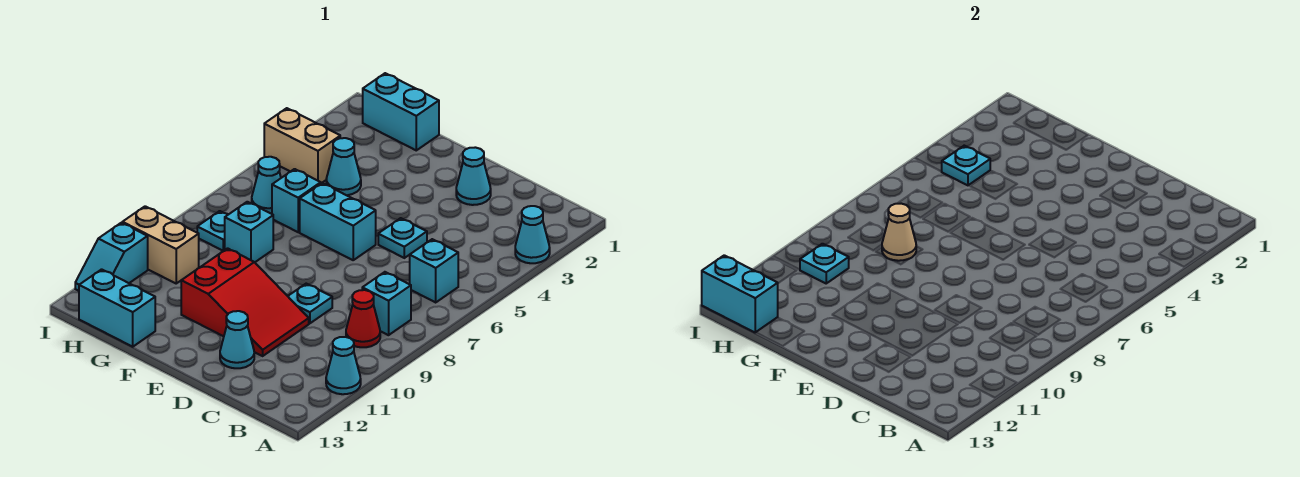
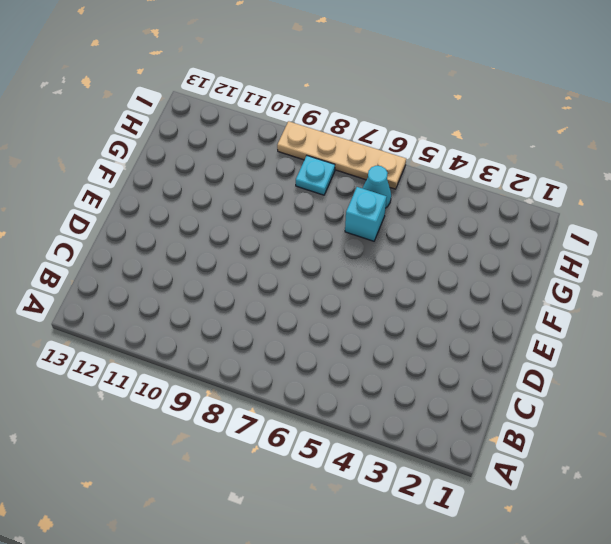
tan 1x4 plate [277,121,406,189] -> none
none -> cyan 1x1 cone [515,206,550,263]
none -> cyan 1x1 cone [326,337,361,394]
none -> cyan 1x1 brick [410,239,458,302]

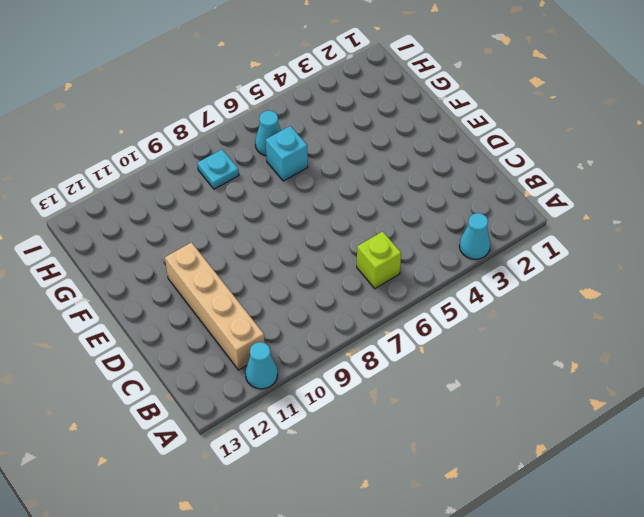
lime 1x1 brick [357,231,401,288] -> cyan 1x1 brick [410,239,458,302]
tan 1x4 brick [165,243,264,370] -> red 2x3 slope [181,248,309,356]
none -> cyan 1x1 brick [362,272,411,335]
none -> red 1x1 cone [346,290,380,347]
none -> cyan 1x1 cone [456,147,491,205]

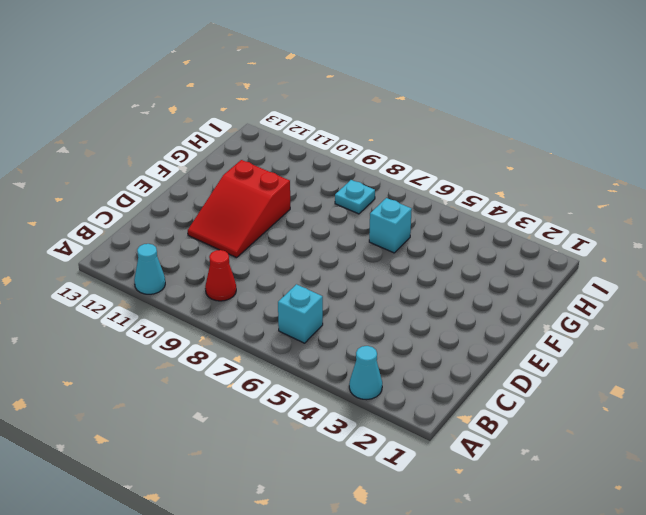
none -> cyan 1x1 brick [362,272,411,335]
none -> cyan 1x1 cone [456,147,491,205]
none -> cyan 1x1 plate [378,218,427,258]

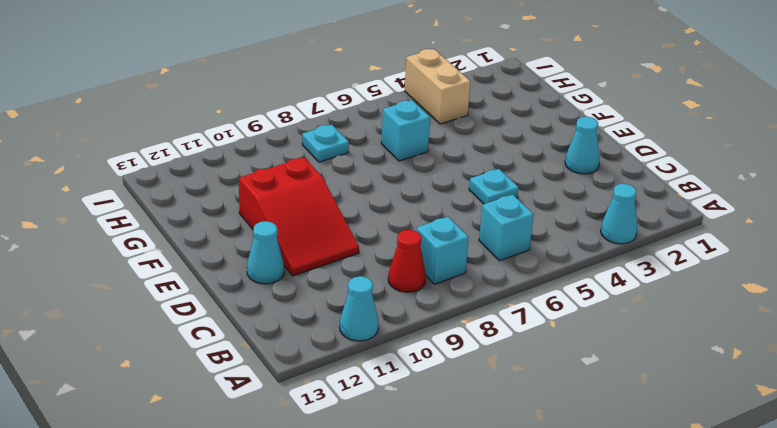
none -> cyan 1x1 plate [288,284,332,323]
none -> cyan 1x2 brick [300,183,376,260]
none -> cyan 1x2 brick [363,73,439,150]

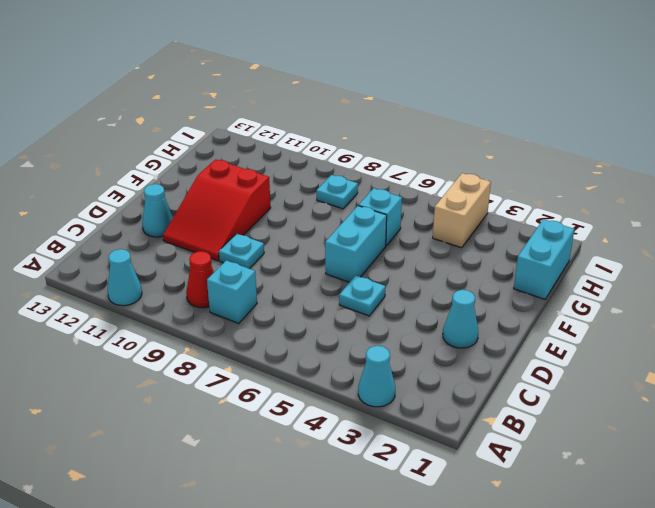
none -> cyan 1x1 brick [410,239,458,302]
none -> cyan 1x1 cone [326,138,361,195]
none -> cyan 1x1 brick [225,202,273,262]

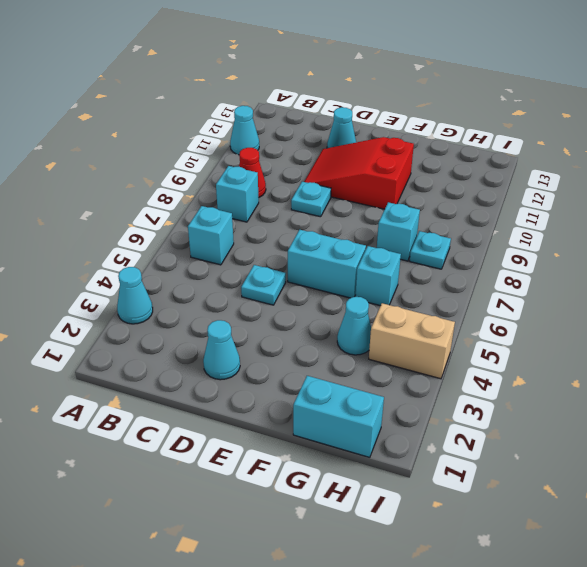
none -> cyan 1x2 brick [79,269,155,347]
none -> cyan 1x1 cone [252,157,281,214]
none -> tan 1x2 brick [122,206,199,283]

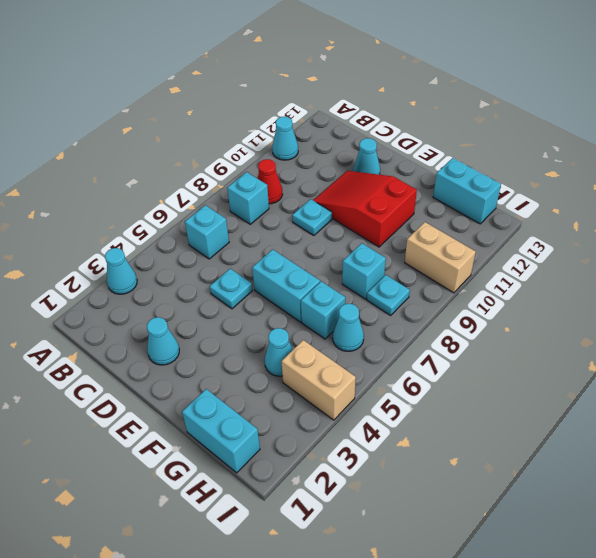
none -> cyan 1x2 slope [75,223,148,291]
none -> tan 1x1 cone [882,204,916,261]
none -> cyan 1x1 plate [941,146,990,185]

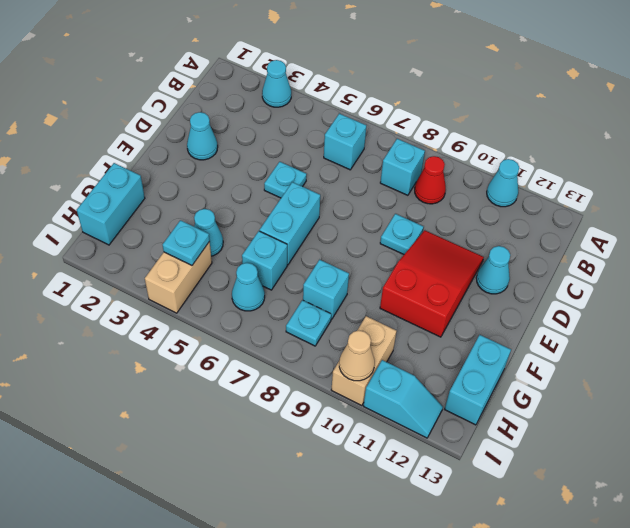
tan 1x1 cone [339,331,375,381] -> tan 1x1 cone moved to [882,204,916,261]
none -> cyan 1x1 plate [800,244,849,283]
none -> cyan 1x2 brick [702,255,778,333]

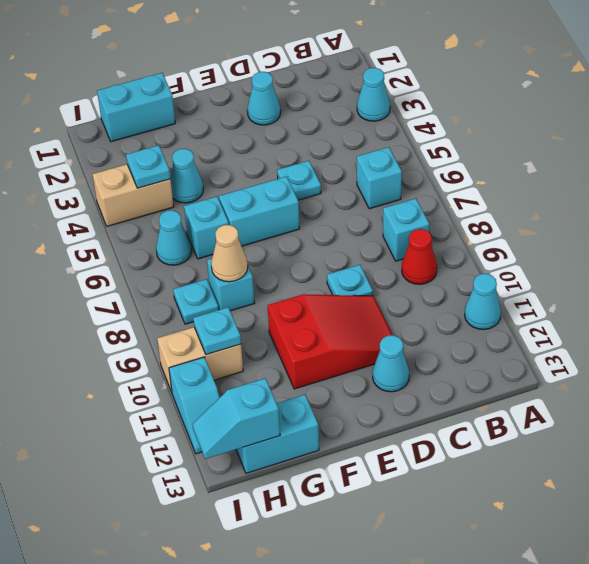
cyan 1x2 slope [193,378,280,459] -> cyan 1x2 brick [702,255,778,333]

